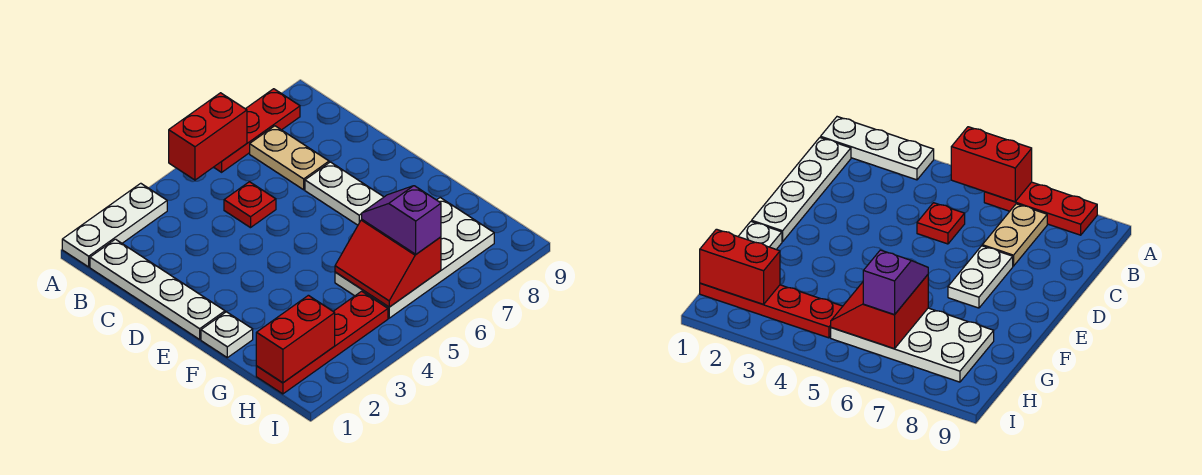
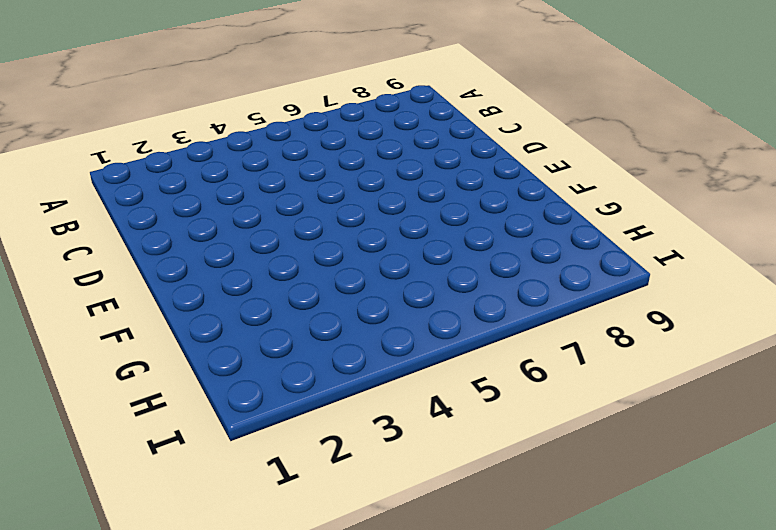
none -> white 1x3 plate [62,183,167,267]
none -> red 1x3 plate [214,89,300,172]
none -> white 1x4 plate [90,239,225,339]

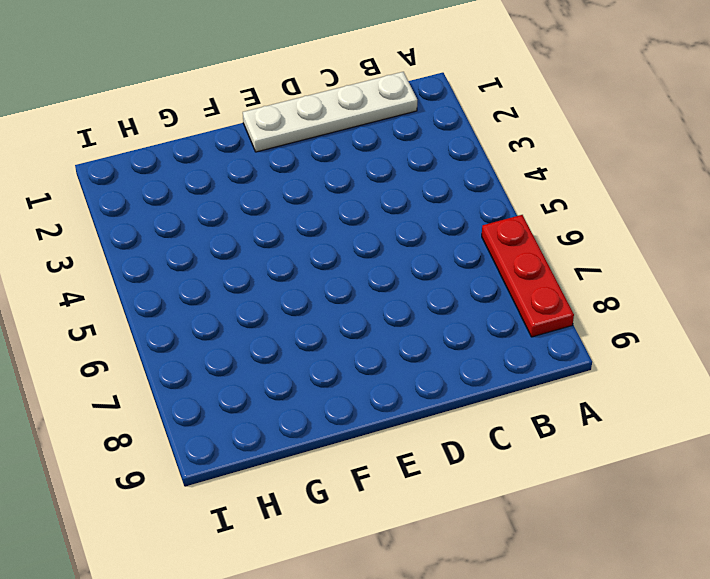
none -> white 1x3 plate [62,183,167,267]
none -> tan 1x2 plate [250,126,329,190]
none -> red 1x1 plate [224,182,276,228]

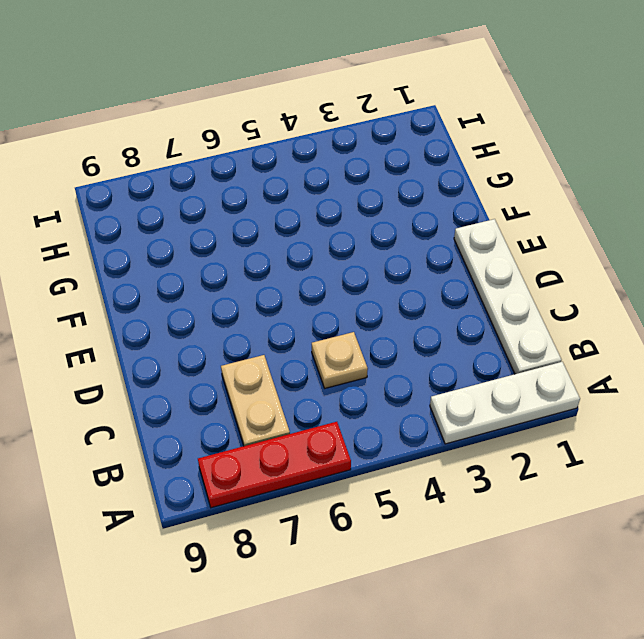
tan 1x1 plate [312,332,368,388] -> red 1x1 plate [224,182,276,228]
none -> white 1x2 plate [305,162,383,225]
none -> white 1x1 plate [201,312,253,358]
none -> white 2x4 plate [335,198,494,318]

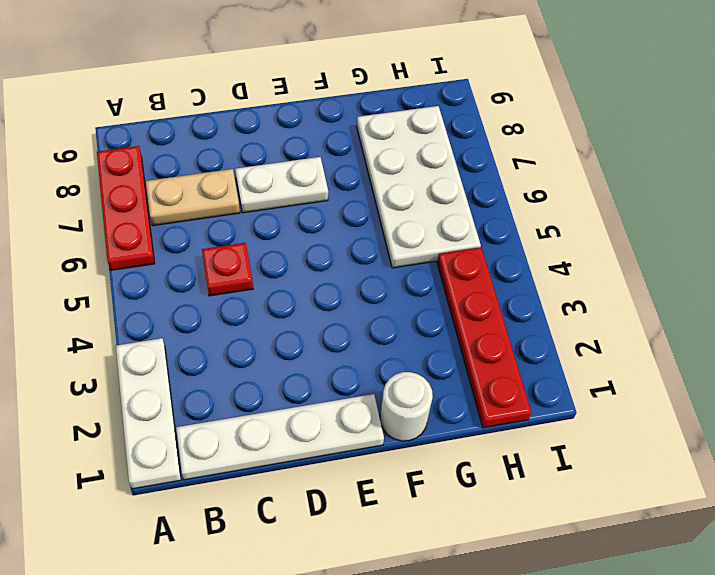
white 1x1 round brick [380,372,433,441] -> white 1x1 plate [201,312,253,358]
none -> red 1x2 brick [169,93,247,180]
none -> red 2x2 slope [335,220,441,307]
none -> red 1x2 brick [256,295,335,383]

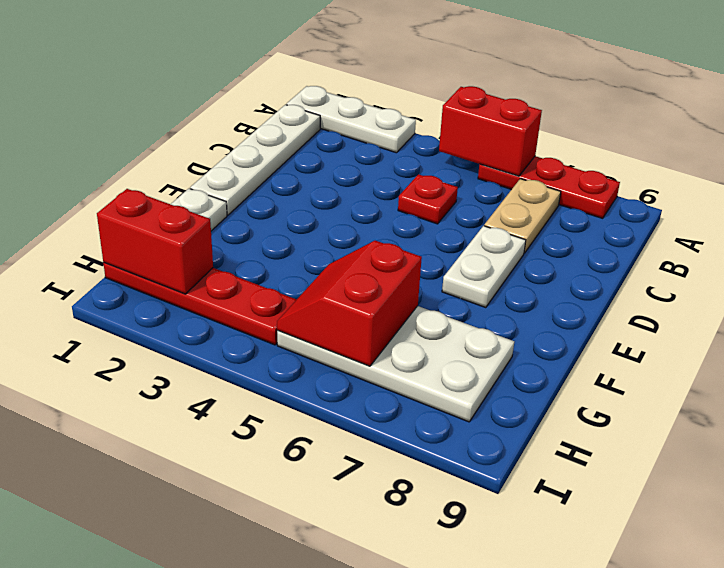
none -> purple 1x2 slope [362,186,441,254]

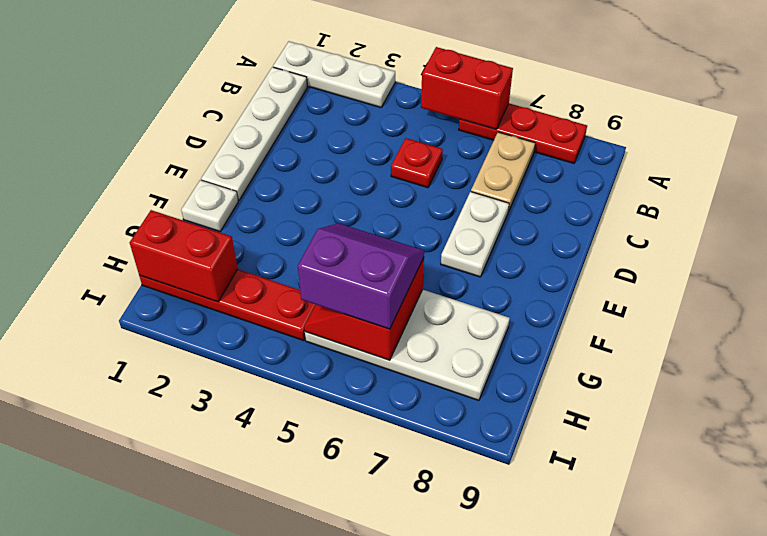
purple 2x2 slope [298,223,424,329] -> purple 1x2 slope [362,186,441,254]

